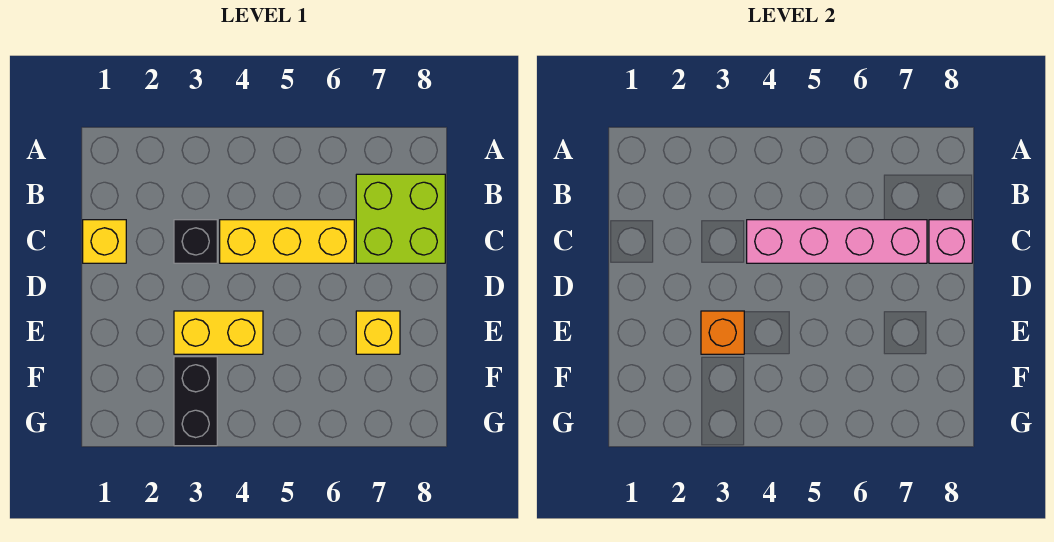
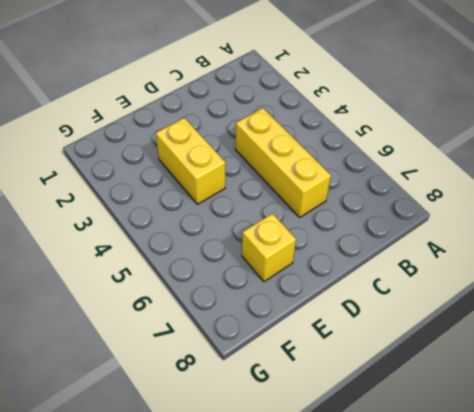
none -> lime 2x2 brick [356,174,445,263]
none -> yellow 1x1 brick [83,220,126,263]

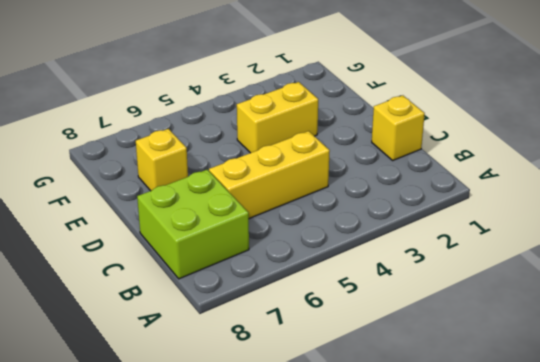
none -> black 1x1 brick [174,220,217,263]
none -> black 1x2 brick [174,357,217,446]

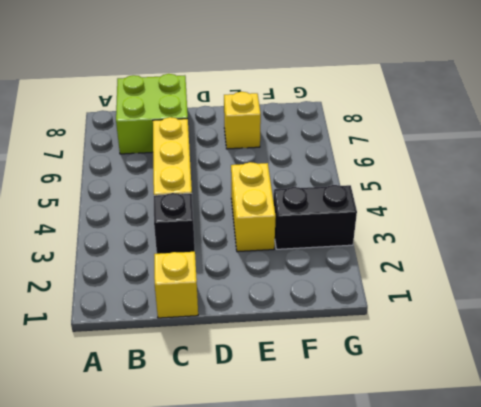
none -> pink 1x4 brick [747,220,927,263]
none -> pink 1x1 brick [929,220,972,263]

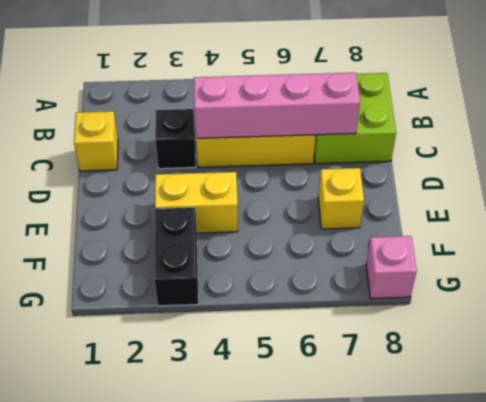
pink 1x1 brick [366,236,417,299] -> pink 1x1 brick moved to [929,220,972,263]
none -> orange 1x1 brick [701,311,744,354]

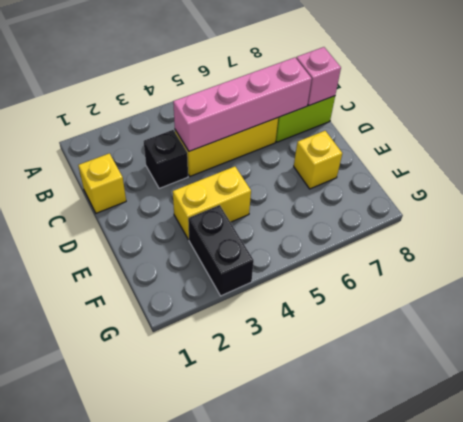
none -> orange 1x1 brick [701,311,744,354]

